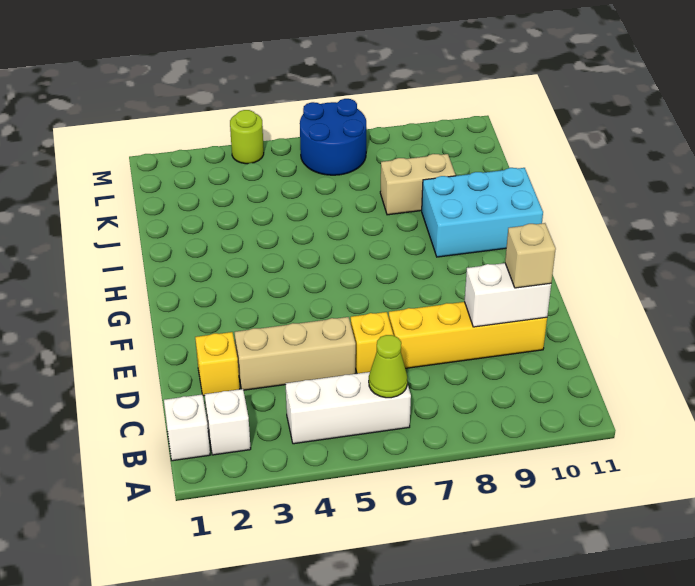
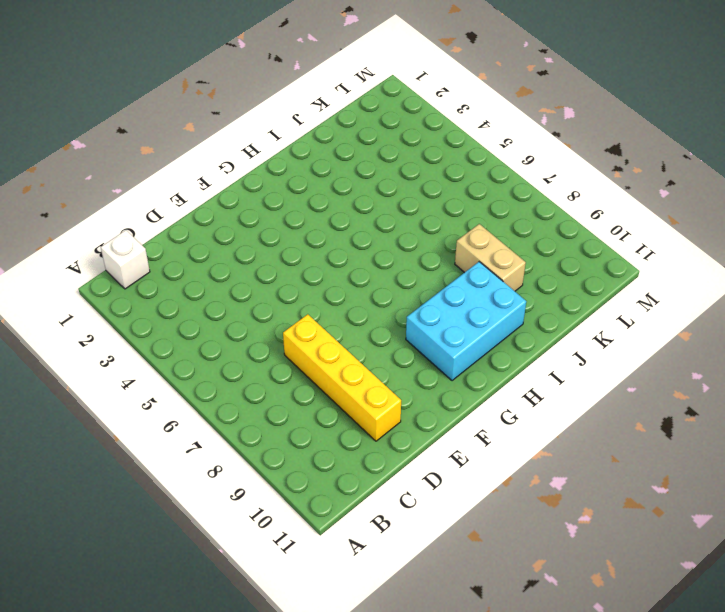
cyan 2x3 brick [406,262,526,381] -> cyan 2x3 brick turned to [422,168,543,257]
none -> white 1x1 brick [205,389,251,455]
none -> white 1x3 brick [286,372,411,444]
none -> yellow 1x1 brick [195,332,240,396]

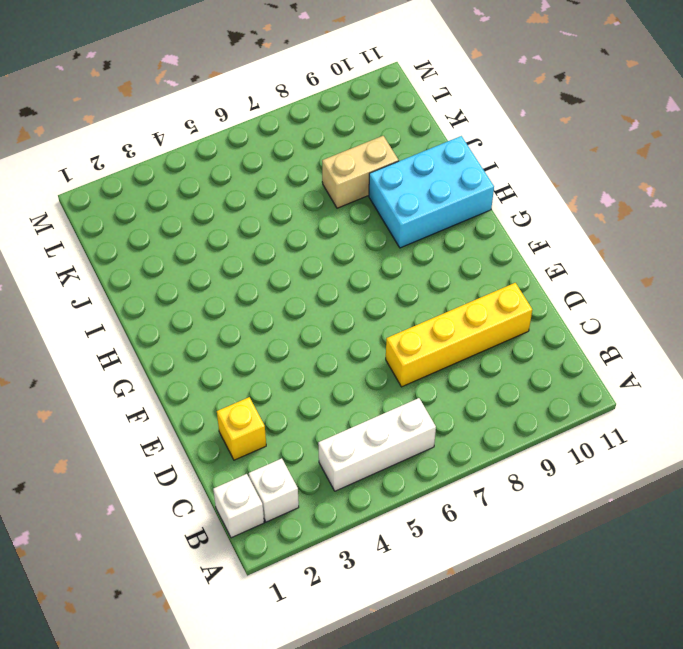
none -> tan 1x3 brick [235,317,356,390]
none -> yellow 1x1 brick [351,312,393,373]
none -> blue 2x2 round brick [300,99,366,175]

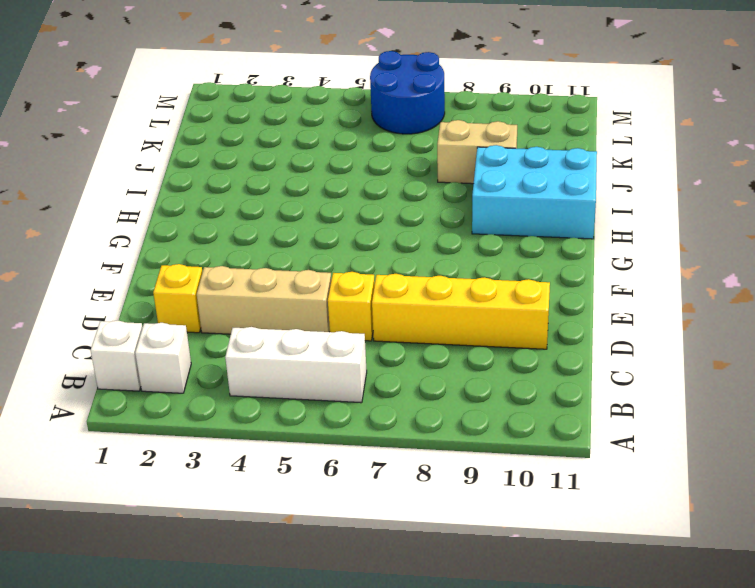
none -> lime 1x1 round brick [230,110,264,164]
none -> lime 1x1 cone [369,335,407,398]
none -> white 1x2 brick [464,263,551,327]

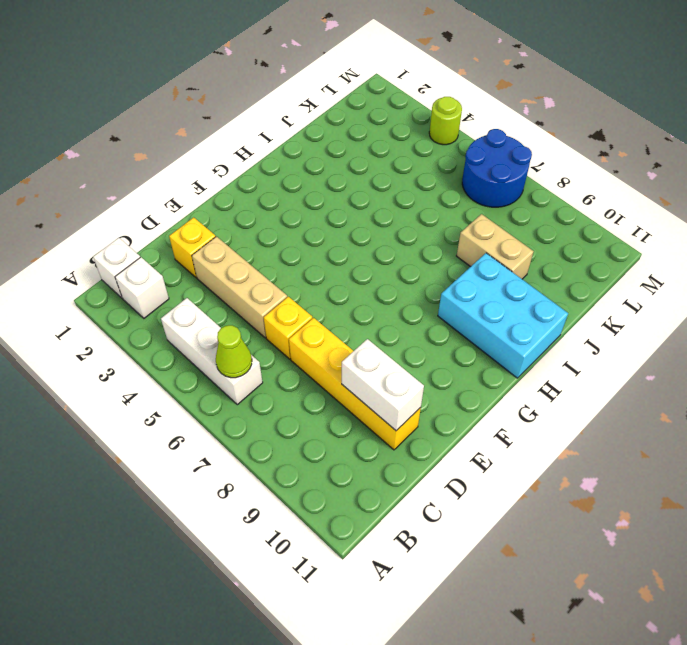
none -> tan 1x1 brick [505,223,556,288]

